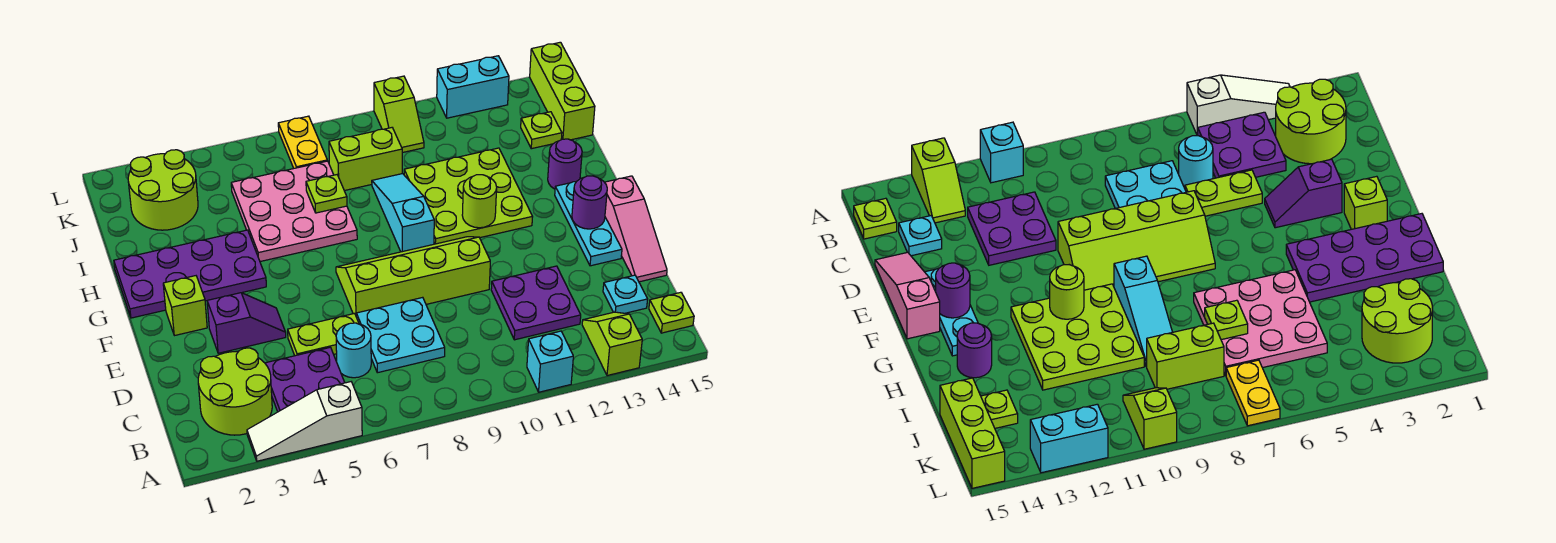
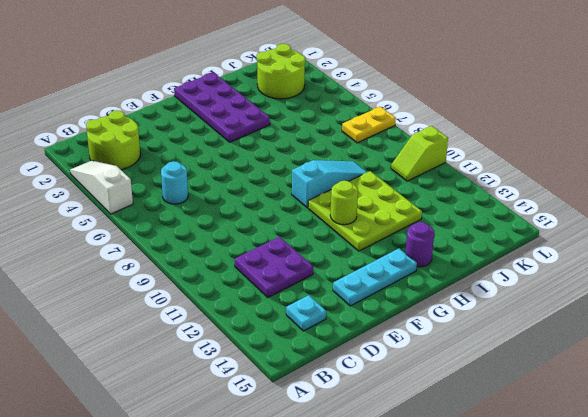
none -> cyan 1x1 brick [527,331,573,392]
none -> lime 1x2 slope [582,312,642,376]
none -> purple 2x2 plate [265,347,345,412]
none -> lime 1x1 plate [649,292,694,333]

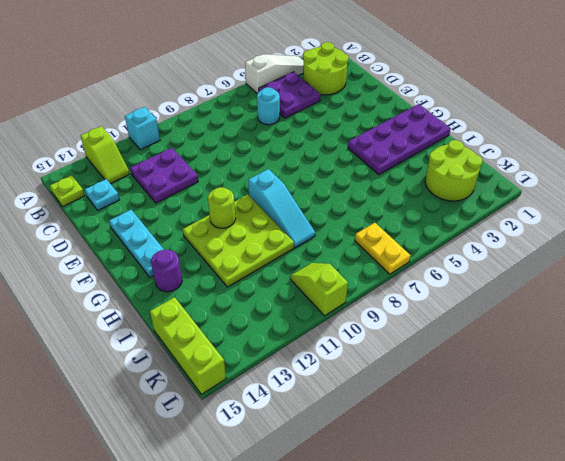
none -> cyan 2x2 plate [356,297,445,373]
none -> lime 1x2 plate [288,314,359,356]
none -> pink 1x3 slope [605,176,667,282]
none -> purple 1x2 slope [207,293,286,353]

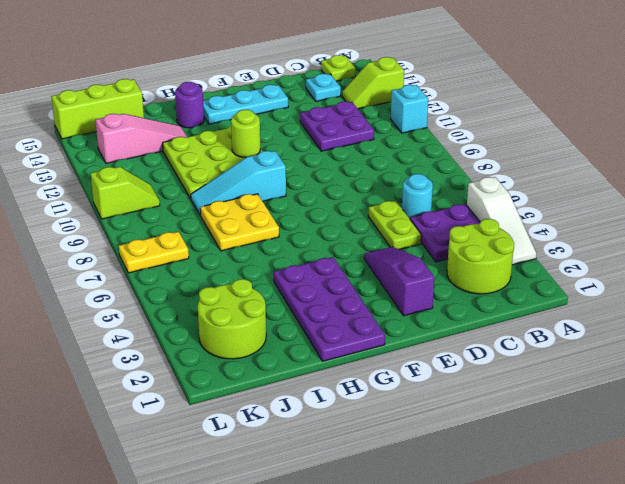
purple 1x3 slope [364,247,434,316] -> purple 1x2 slope [207,293,286,353]
yellow 2x2 plate [200,194,279,251] -> pink 3x3 plate [231,161,357,262]
pink 1x3 slope [95,114,187,163] -> pink 1x3 slope moved to [605,176,667,282]
none -> cyan 2x2 plate [356,297,445,373]
none -> lime 2x4 slope [336,237,490,315]
none -> lime 1x1 brick [163,276,207,336]
none -> lime 1x2 brick [329,128,402,191]

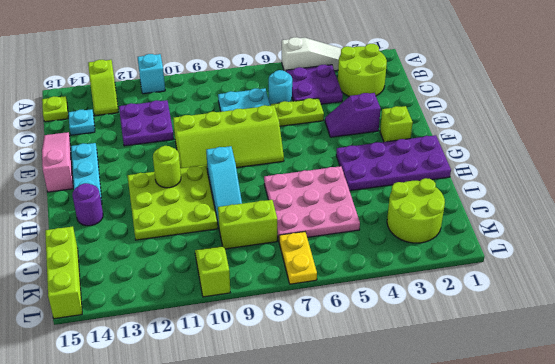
none -> lime 1x1 plate [521,112,562,149]
none -> cyan 1x2 brick [437,56,509,118]
none -> purple 1x1 round brick [572,176,607,229]
none -> lime 1x1 plate [306,175,347,213]

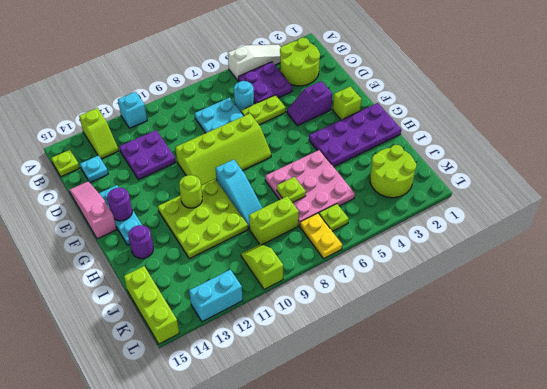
lime 1x1 plate [319,204,349,231] -> lime 1x1 plate moved to [521,112,562,149]

